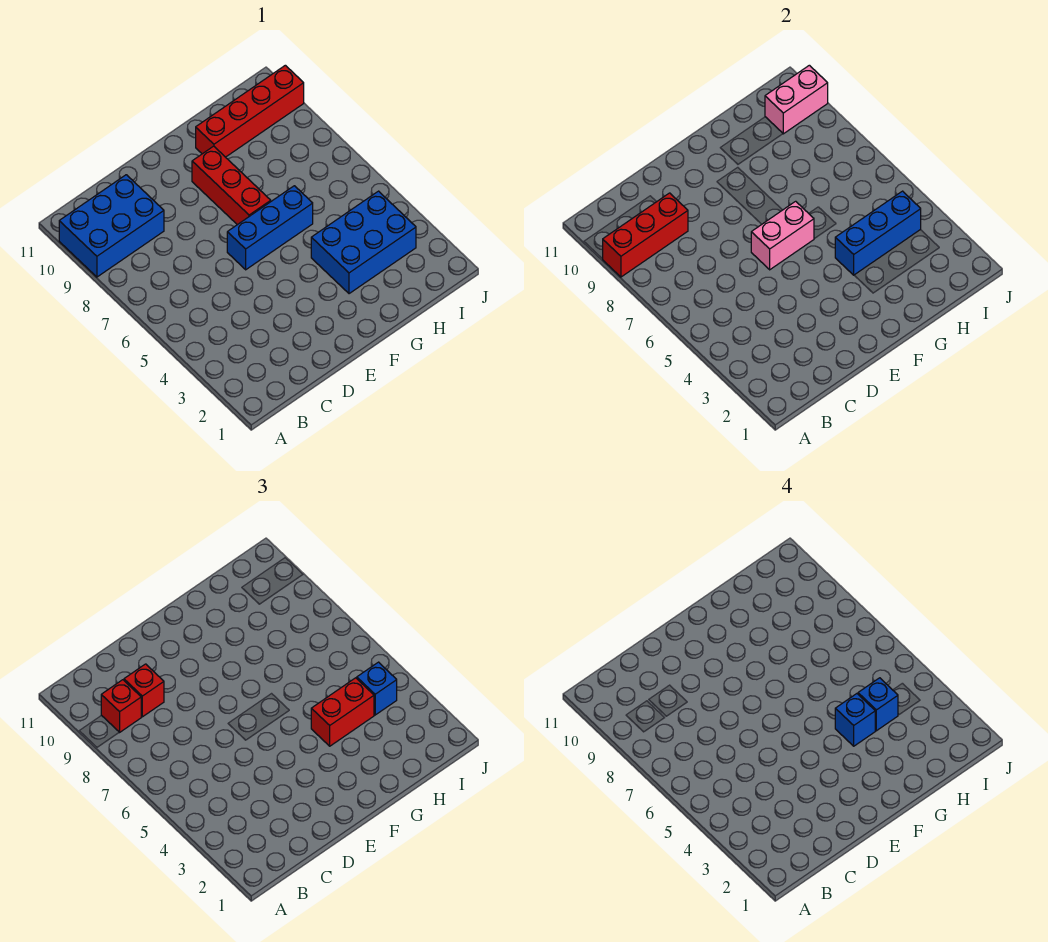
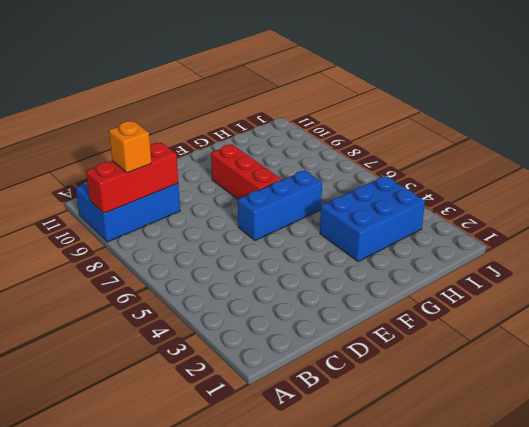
orange 1x1 brick [109,121,151,173] -> red 1x1 brick [101,680,141,732]
none -> red 1x4 brick [196,65,304,157]
none -> pink 1x2 brick [751,201,814,270]
none -> blue 1x3 brick [835,191,921,275]

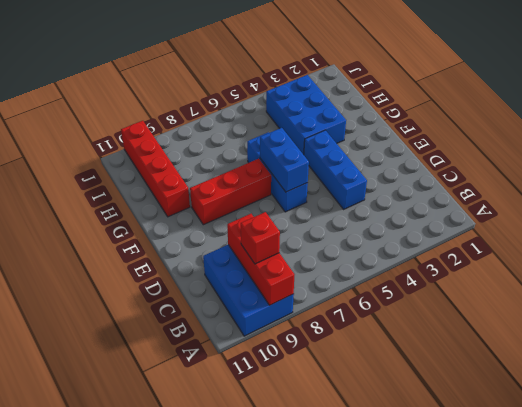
blue 1x3 brick [304,130,367,209] -> blue 1x3 brick moved to [835,191,921,275]
blue 1x2 brick [260,128,309,192] -> pink 1x2 brick [751,201,814,270]
none -> pink 1x2 brick [765,65,828,134]
none -> red 1x1 brick [124,664,164,717]
none -> red 1x2 brick [311,678,374,746]

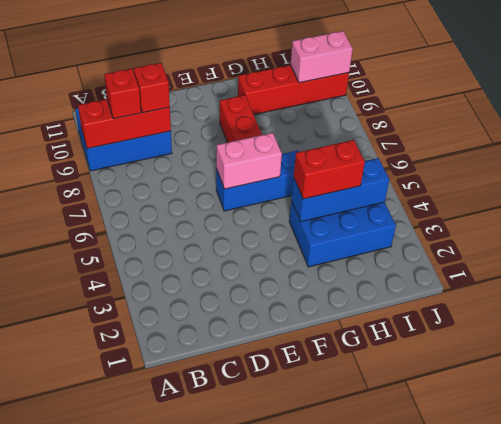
none -> blue 1x1 brick [357,662,397,715]
none -> blue 1x1 brick [835,694,875,746]
none -> blue 1x1 brick [858,678,898,731]

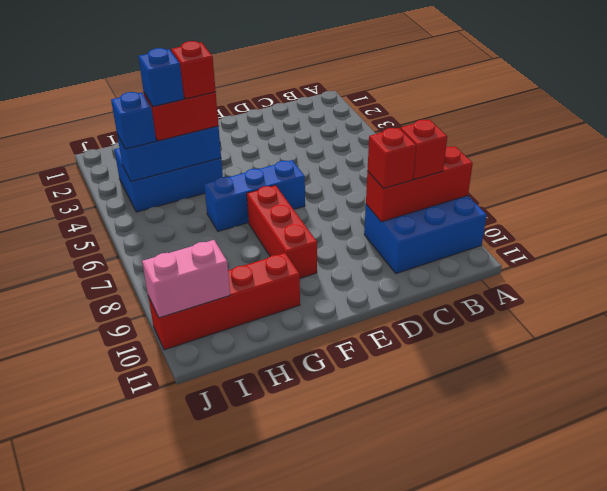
red 1x1 brick [171,41,216,99] -> blue 1x1 brick [835,694,875,746]
none -> pink 1x2 brick [751,201,814,270]

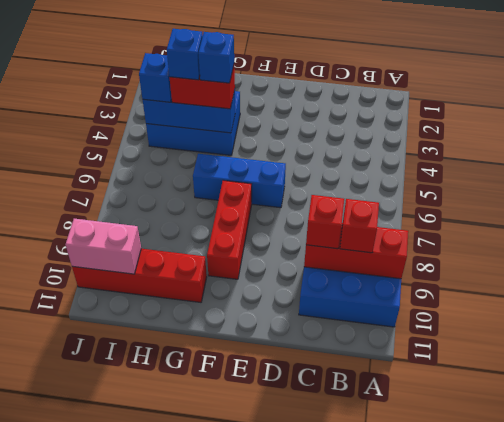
none -> pink 1x2 brick [751,201,814,270]

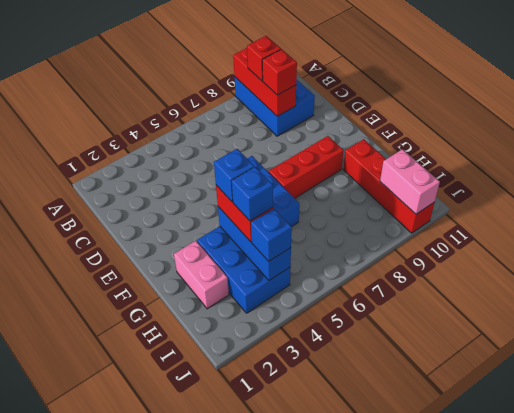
pink 1x2 brick [174,241,229,309] -> pink 1x2 brick moved to [751,201,814,270]

